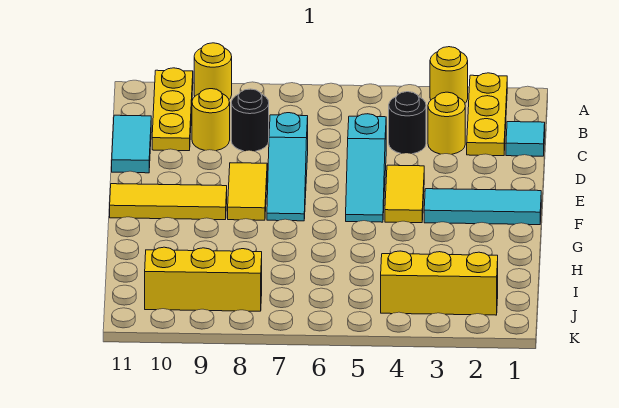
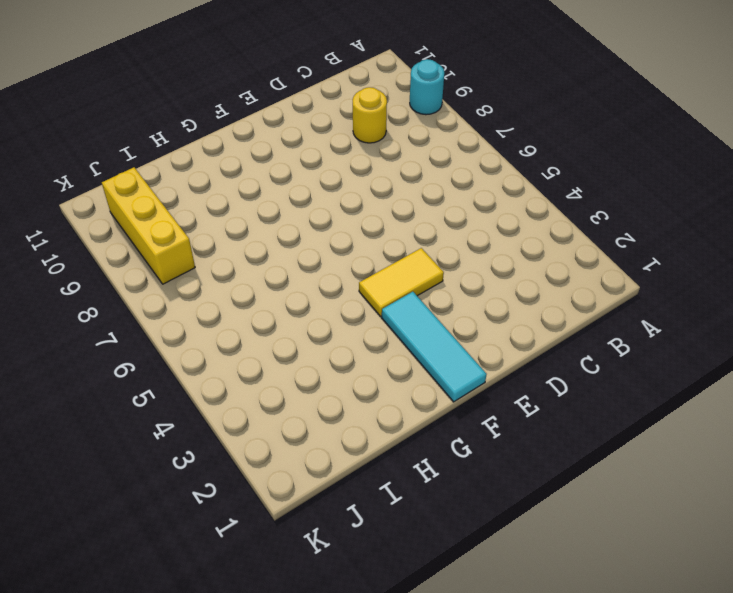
cyan 1x1 round brick [410,59,444,115] -> yellow 1x1 round brick [194,43,232,99]
none -> yellow 1x3 plate [467,73,507,156]
none -> yellow 1x1 round brick [430,47,468,103]
none -> yellow 1x3 plate [152,68,193,151]

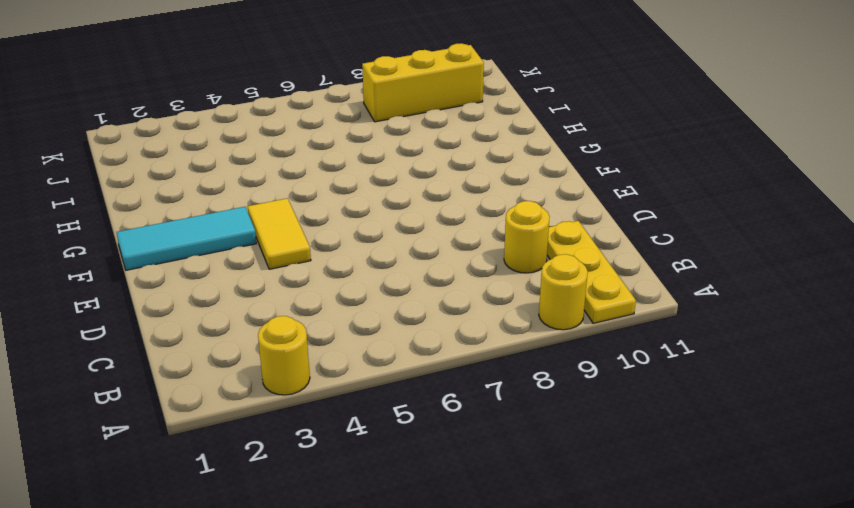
none -> yellow 1x3 plate [467,73,507,156]
none -> cyan 1x1 tile [506,122,545,156]
none -> yellow 1x1 round brick [428,92,465,154]

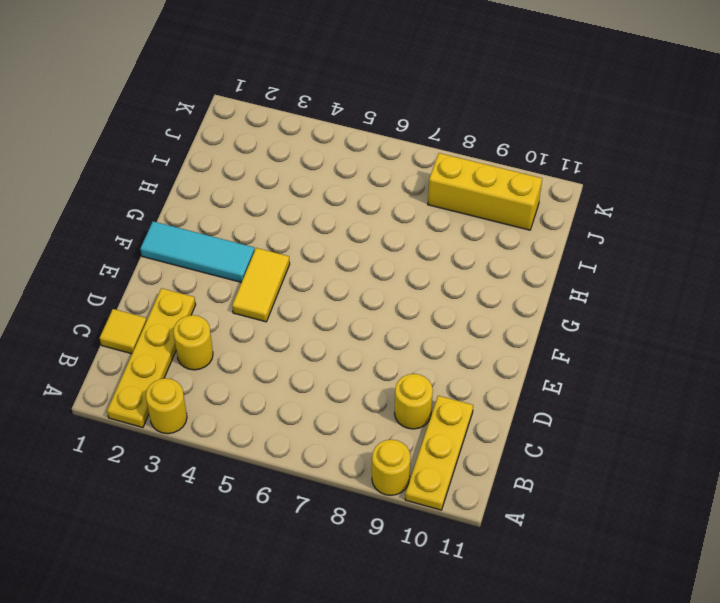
yellow 1x4 plate [107,288,196,427] -> yellow 1x3 plate [467,73,507,156]
yellow 1x1 tile [100,309,147,354] -> cyan 1x1 tile [506,122,545,156]
none -> black 1x1 round brick [389,92,426,154]
none -> black 1x1 round brick [231,89,269,151]
none -> cyan 1x2 tile [112,115,151,173]

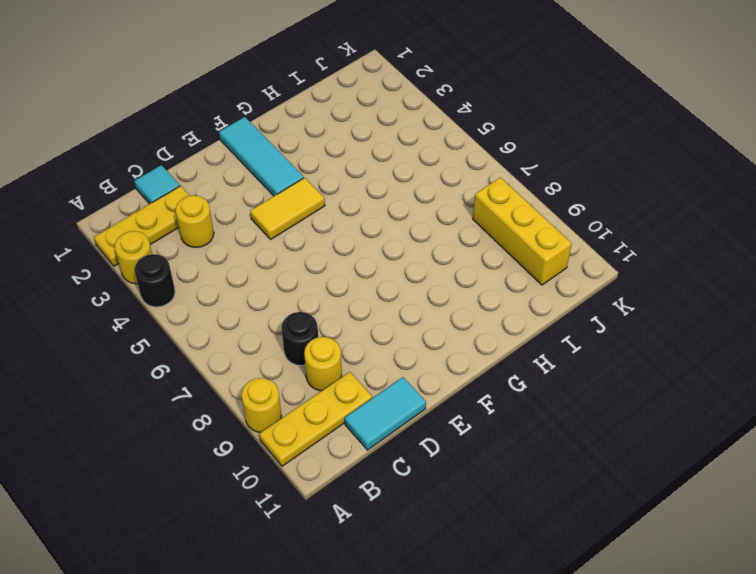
black 1x1 round brick [135,254,175,307] -> black 1x1 round brick moved to [389,92,426,154]
none -> cyan 1x3 slope [346,114,386,222]
none -> cyan 1x3 slope [267,113,308,221]
none -> yellow 1x2 tile [228,163,267,220]

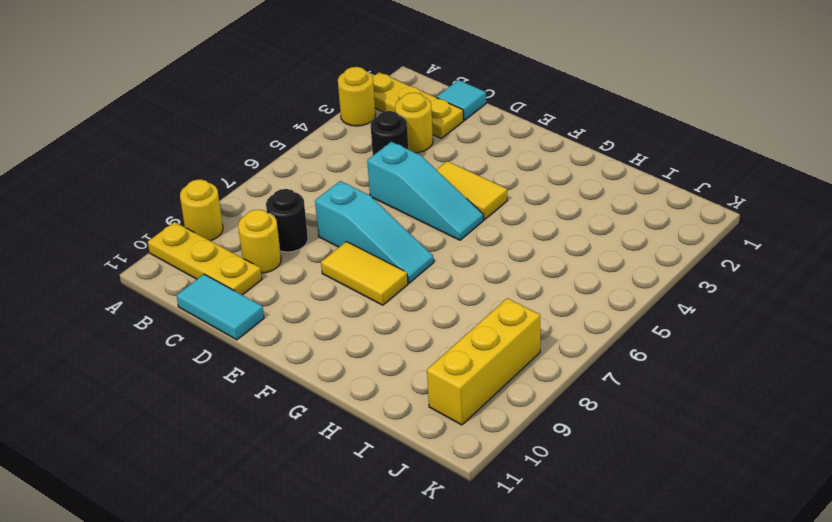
none -> cyan 1x3 tile [424,189,541,225]
none -> yellow 1x3 tile [110,184,227,220]
none -> yellow 1x3 brick [381,251,498,315]

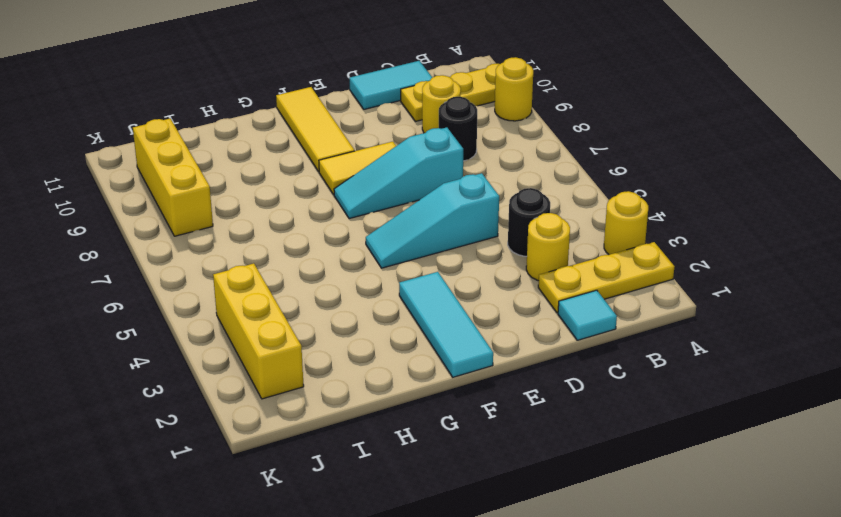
none -> yellow 1x2 tile [385,165,424,223]

